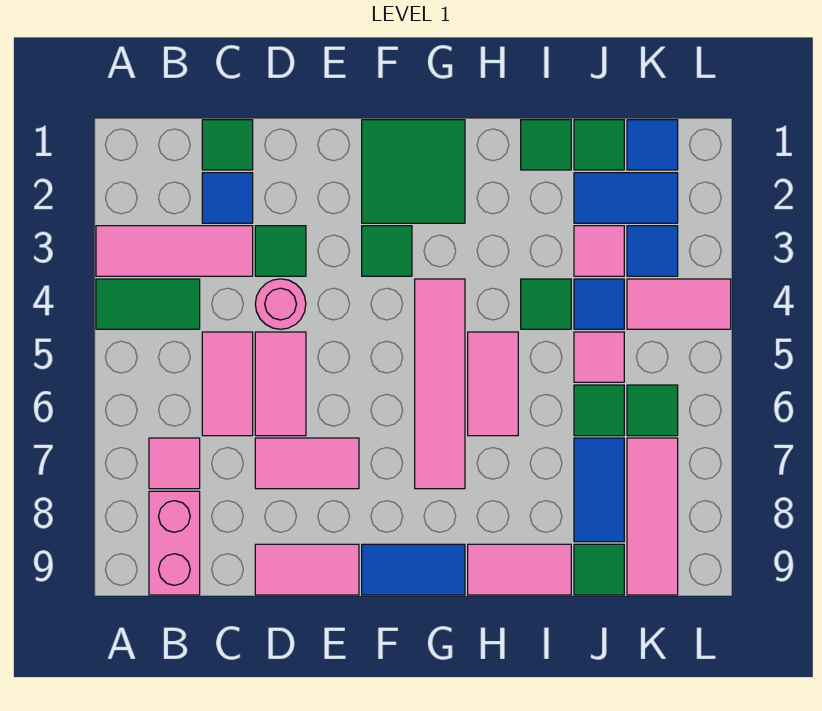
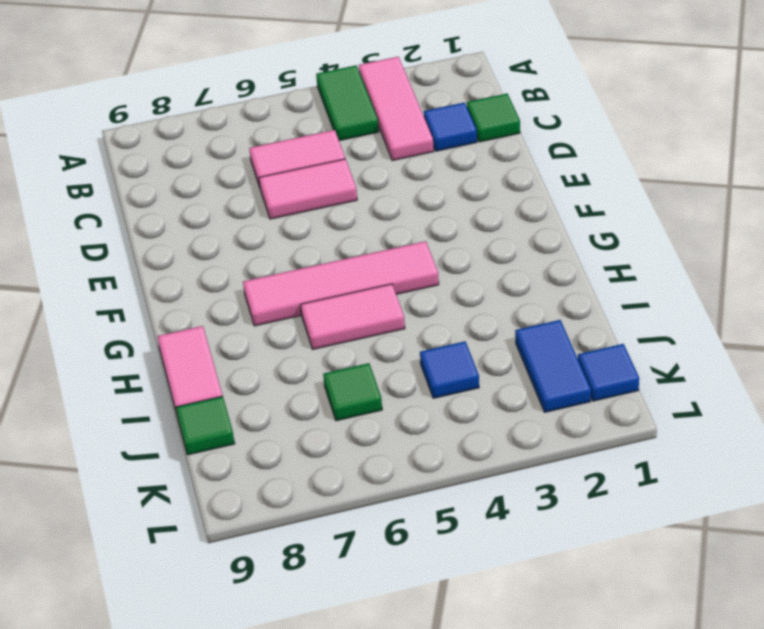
none -> pink 1x1 tile [149,438,200,489]
none -> pink 1x2 brick [149,491,200,595]
none -> green 1x1 tile [255,226,306,276]
none -> pink 1x1 round brick [255,279,306,329]

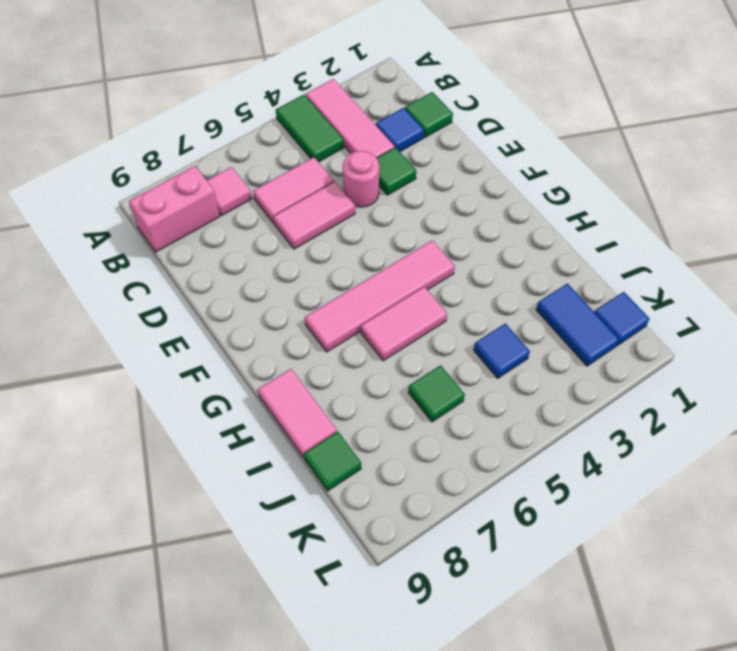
none -> pink 1x2 tile [255,438,359,489]
none -> pink 1x2 tile [255,544,359,595]
none -> green 2x2 tile [362,120,465,223]
none -> green 1x1 tile [362,226,412,276]

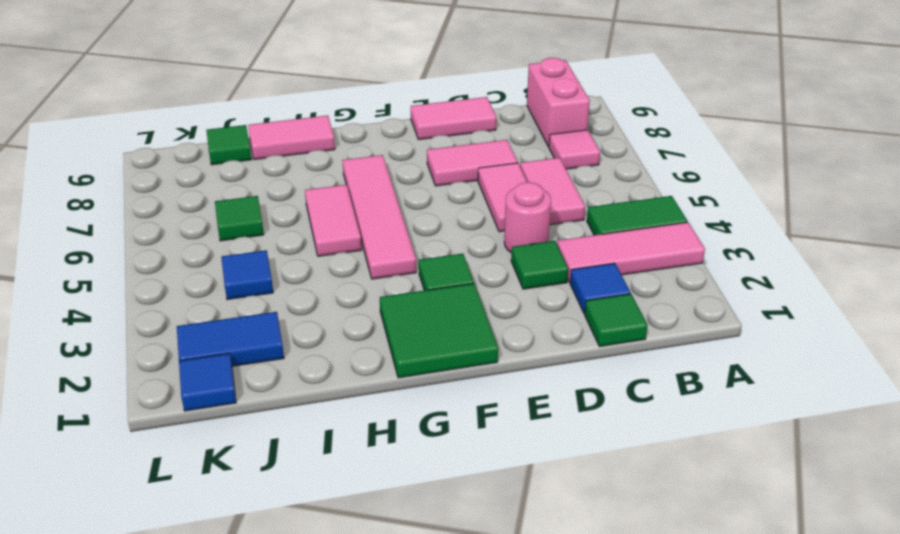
none -> blue 1x2 tile [362,544,465,595]
none -> green 1x1 tile [521,120,571,170]
none -> green 1x1 tile [521,279,571,329]
none -> green 1x1 tile [574,120,624,170]

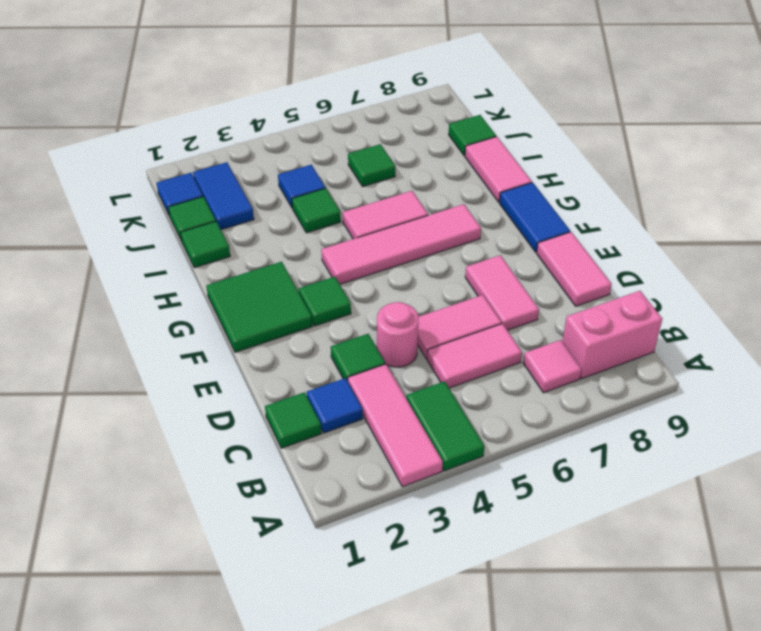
none -> pink 1x1 tile [574,226,624,276]
none -> pink 1x1 tile [574,332,624,382]
none -> blue 1x2 tile [574,438,624,542]
none -> blue 1x1 tile [627,226,678,276]

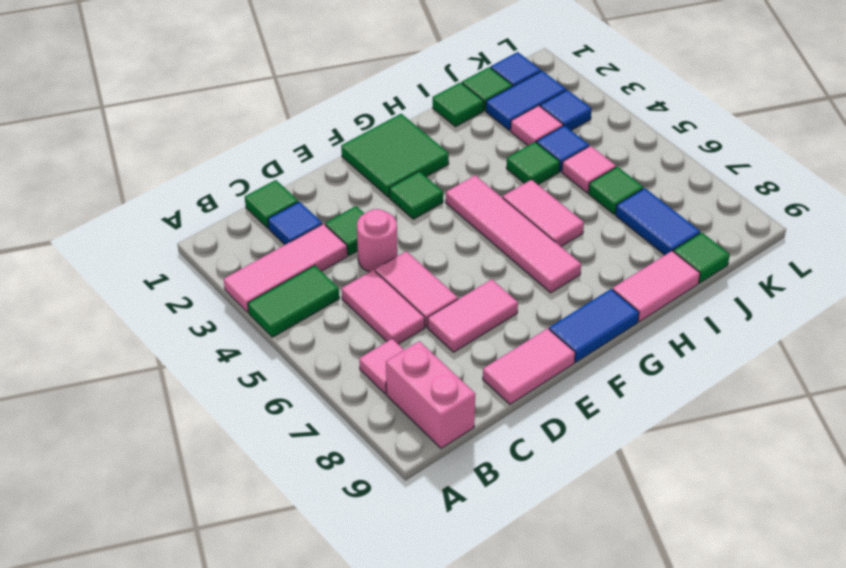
none -> pink 1x2 tile [627,279,731,329]
none -> green 1x1 tile [627,385,678,436]
none -> pink 1x3 tile [627,438,678,595]

